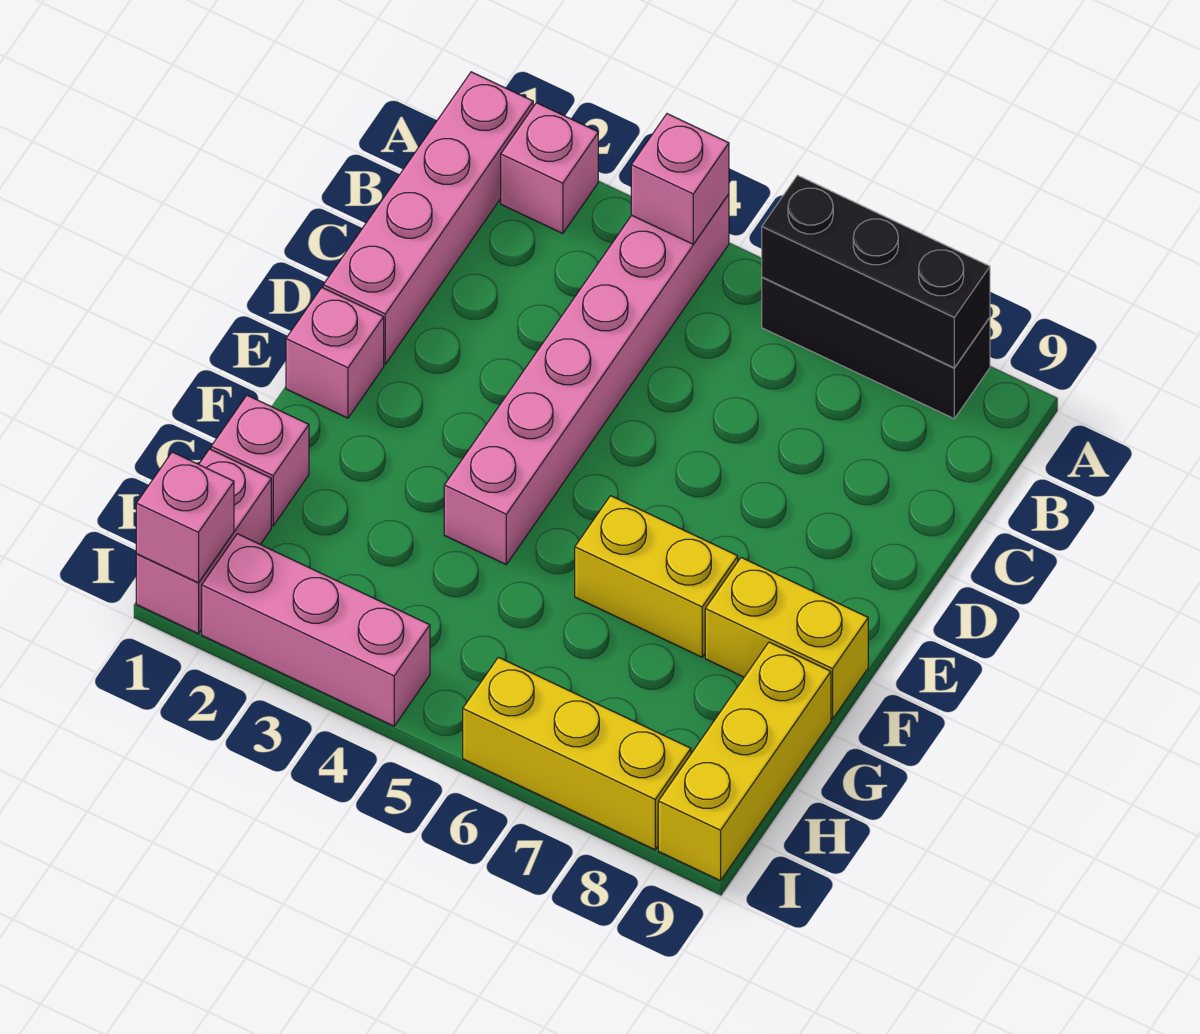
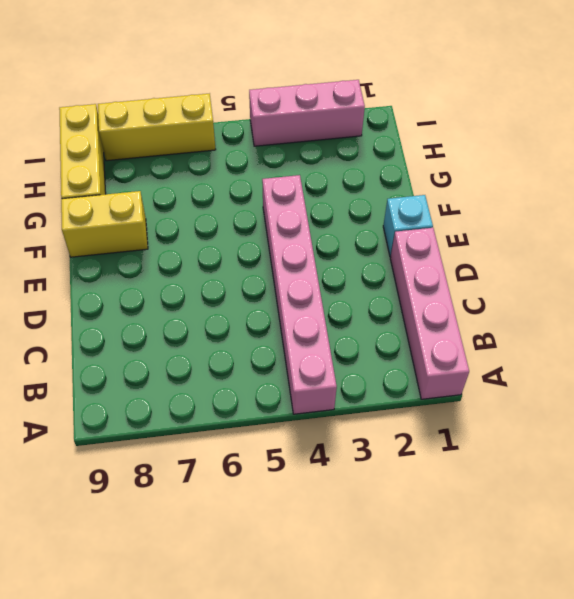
cyan 1x1 brick [383,195,433,257] -> pink 1x1 brick [286,287,384,418]
none -> pink 1x1 brick [501,103,598,234]
none -> black 1x3 brick [762,277,990,419]
none -> yellow 1x2 brick [575,496,738,657]

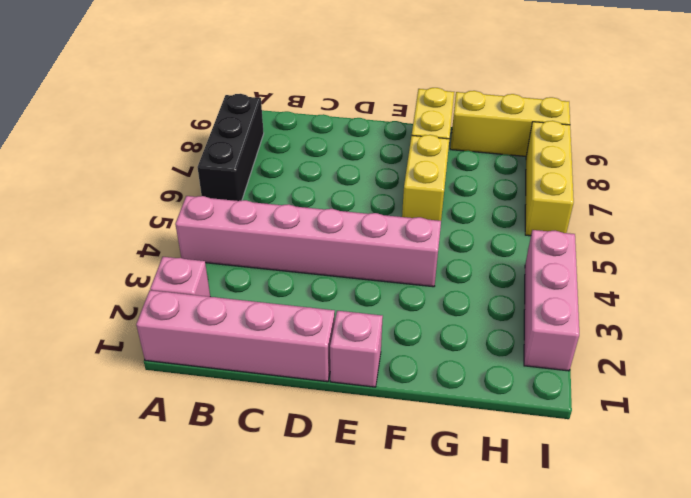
none -> pink 1x1 brick [211,395,309,526]
none -> pink 1x2 brick [136,449,271,634]
none -> pink 1x1 brick [631,114,729,244]

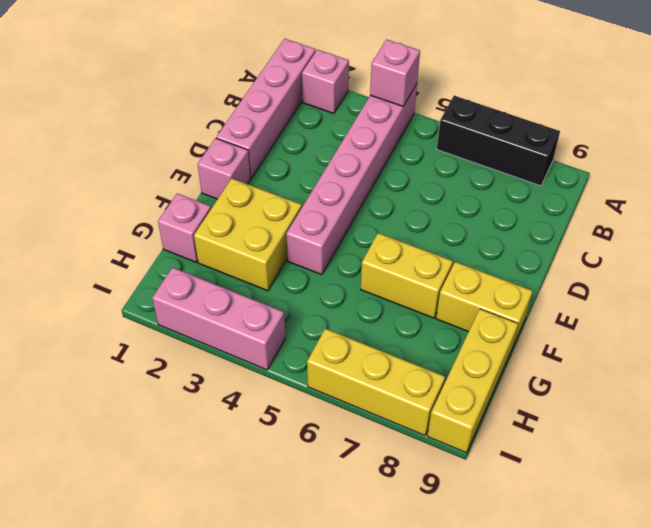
yellow 2x2 brick [194,179,302,291] -> none
none -> pink 1x2 brick [136,449,271,634]
none -> black 1x3 brick [762,175,990,368]
none -> pink 1x1 brick [136,452,234,583]

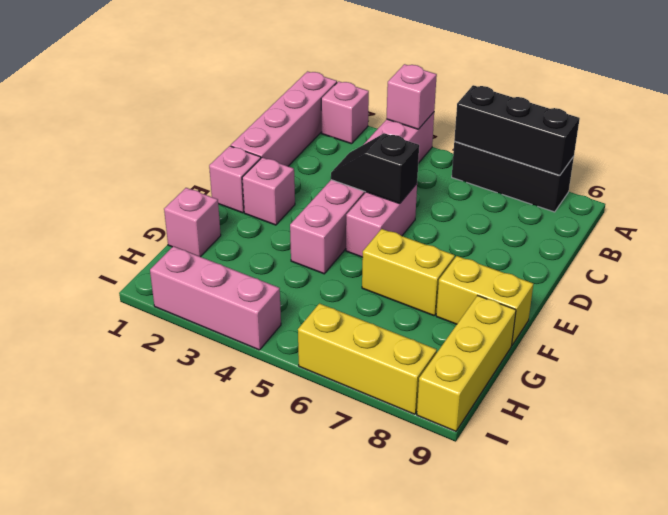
black 1x2 slope [331,133,419,204] -> none
pink 1x2 brick [346,184,417,257] -> pink 1x2 brick moved to [136,449,271,634]
pink 1x1 brick [242,157,295,225] -> pink 1x1 brick moved to [136,452,234,583]

